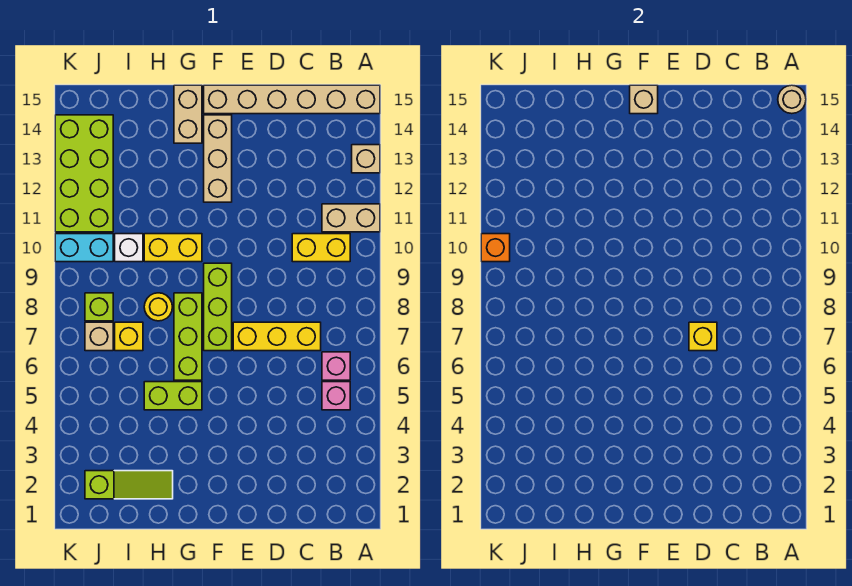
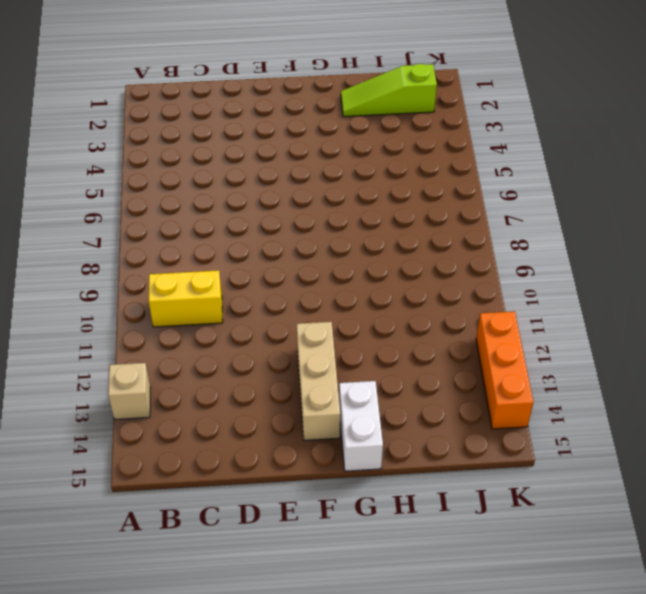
white 1x2 brick [339,381,383,471] -> tan 1x2 brick [174,85,202,143]
orange 1x3 brick [476,311,533,429] -> lime 2x4 brick [55,115,113,232]
none -> tan 1x2 brick [322,204,380,232]
none -> tan 1x6 brick [204,85,380,114]
none -> pink 1x1 brick [322,382,350,410]

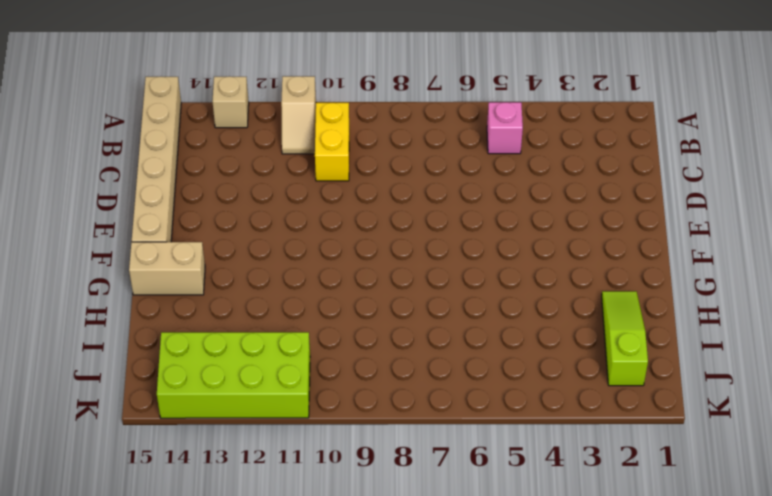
tan 1x2 slope [281,76,316,154] -> tan 1x2 brick [322,204,380,232]
none -> pink 1x1 brick [322,352,350,380]
none -> yellow 1x3 brick [233,322,321,351]
none -> lime 1x3 brick [204,263,232,351]

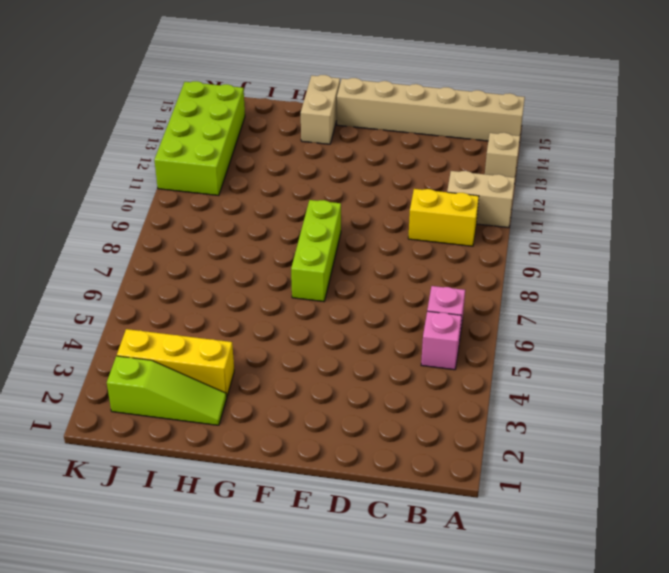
yellow 1x3 brick [117,329,234,397] -> yellow 1x3 brick moved to [233,322,321,351]
none -> tan 1x3 brick [204,115,232,202]
none -> lime 1x2 brick [144,382,202,410]
none -> lime 1x3 brick [174,293,202,380]

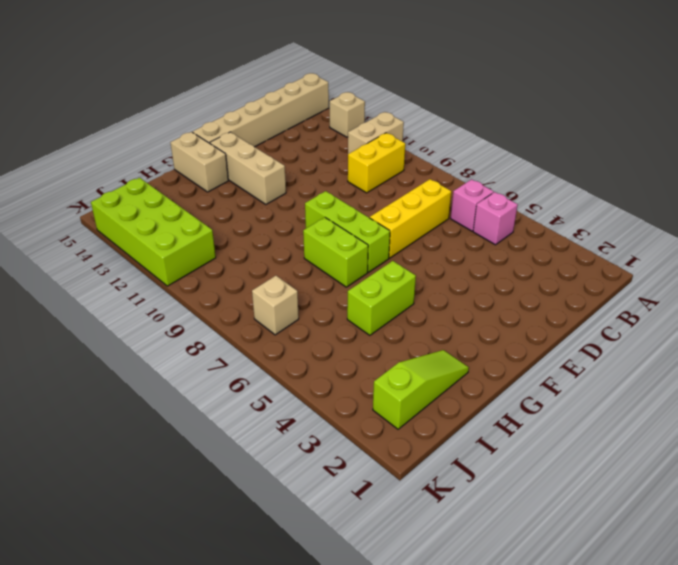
lime 1x2 brick [303,217,368,287] -> lime 1x3 brick [174,293,202,380]
none -> yellow 1x2 brick [144,234,202,262]
none -> yellow 1x1 round brick [144,293,172,321]
none -> yellow 1x1 brick [115,322,143,351]

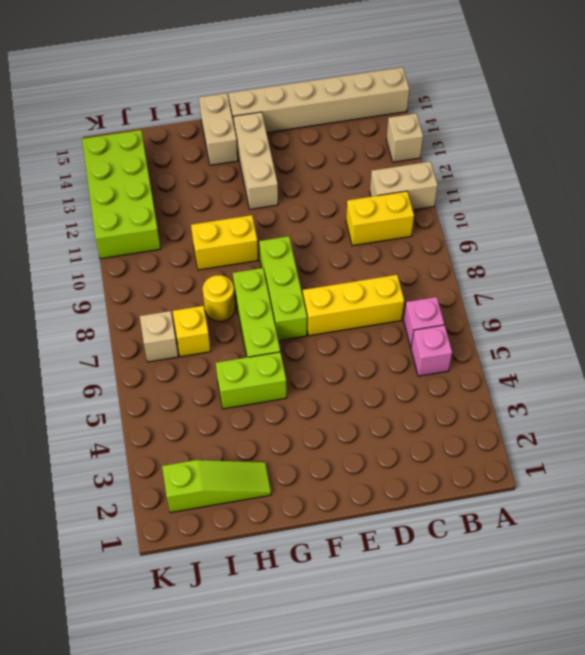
none -> white 1x1 brick [115,234,143,262]
none -> lime 1x1 brick [85,293,113,321]
none -> cyan 1x2 brick [55,234,113,262]

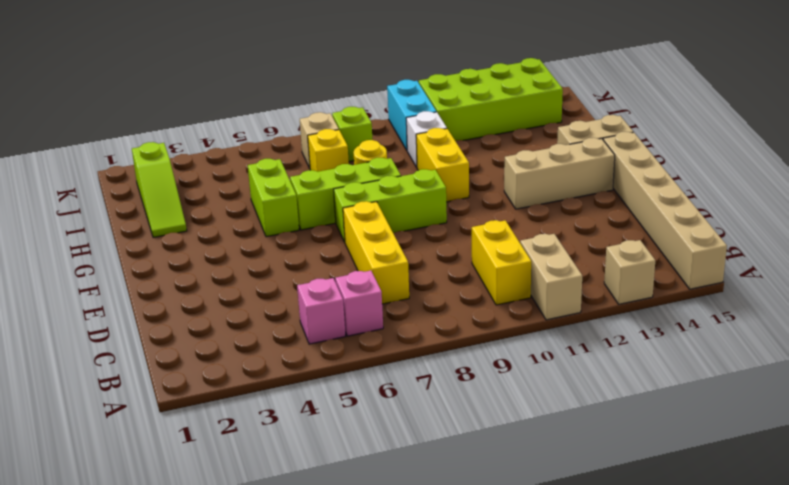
none -> tan 1x1 round brick [778,85,806,114]
none -> yellow 1x1 brick [689,322,717,351]
none -> tan 1x1 brick [630,85,658,114]

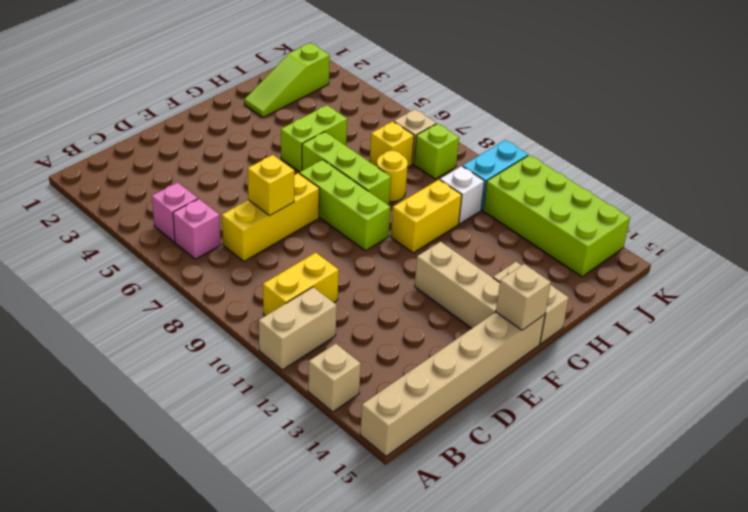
none -> tan 1x1 round brick [778,85,806,114]
none -> orange 1x1 brick [481,234,510,262]

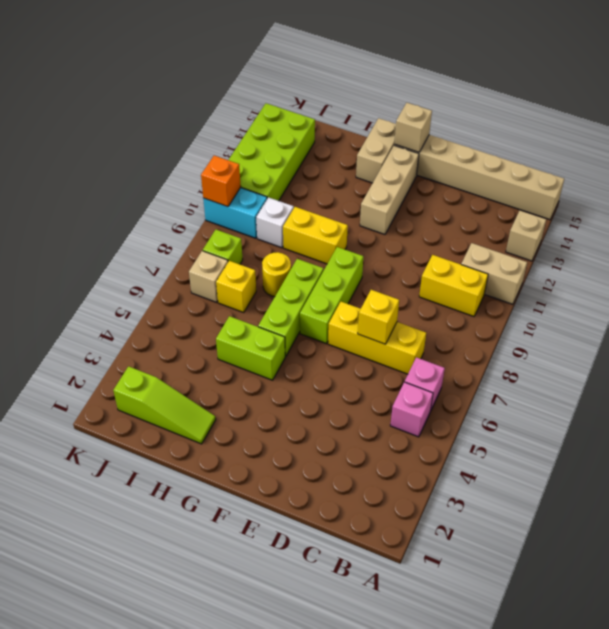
none -> tan 1x1 round brick [778,85,806,114]

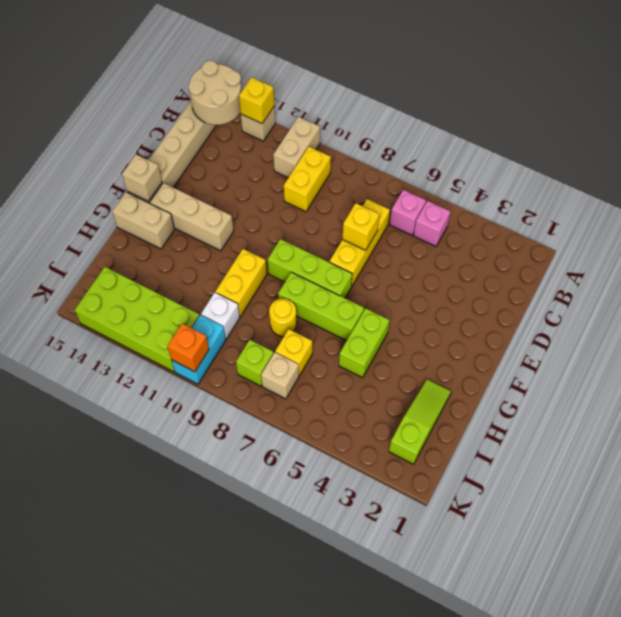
yellow 1x1 brick [239,77,274,124] -> none
tan 2x2 round brick [188,61,242,125] -> tan 1x1 round brick [778,85,806,114]

